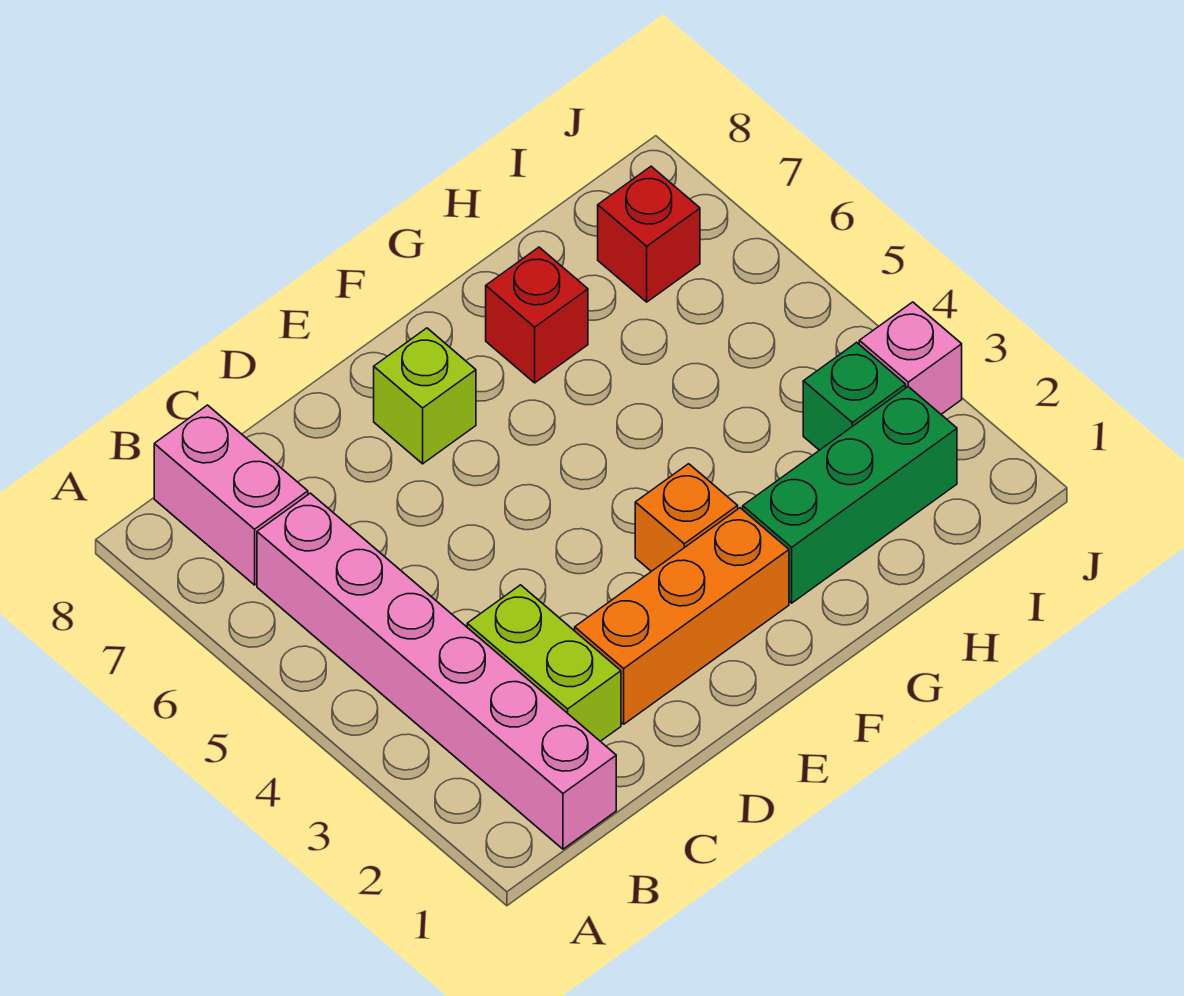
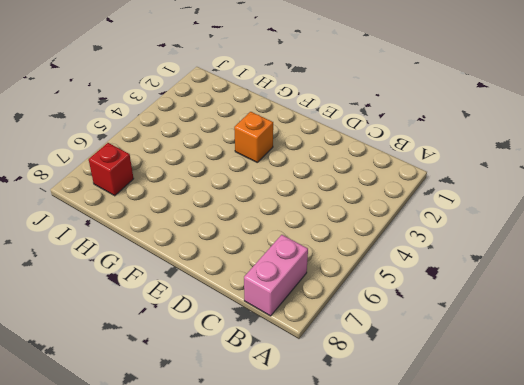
none -> pink 1x6 brick [257,493,616,849]
none -> lime 1x2 brick [467,585,621,741]

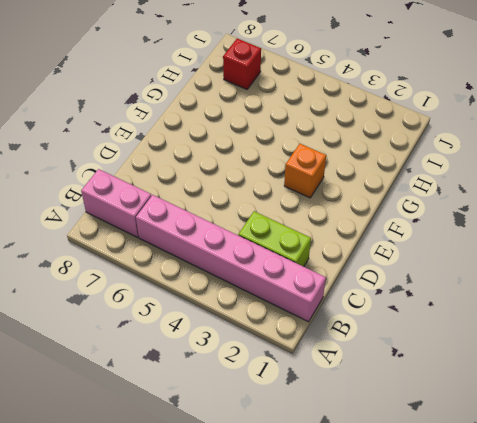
none -> orange 1x3 brick [575,508,789,724]
none -> lime 1x1 brick [374,328,476,464]

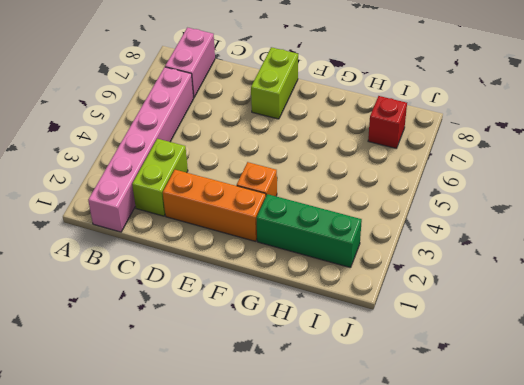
lime 1x2 brick [251,47,298,119] -> lime 1x1 brick [374,328,476,464]
none -> red 1x1 brick [486,247,588,383]
none -> green 1x1 brick [803,342,906,450]

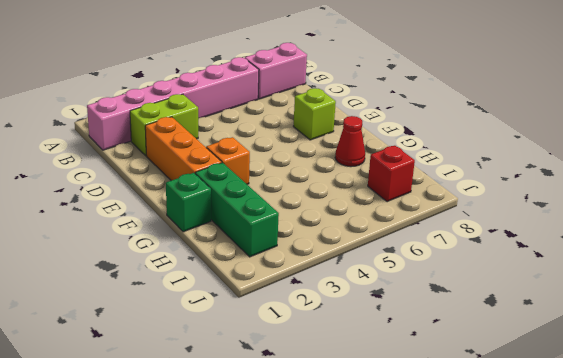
green 1x1 brick [166,173,211,232] -> green 1x1 brick moved to [803,342,906,450]
red 1x1 cone [335,116,365,167] -> red 1x1 brick [486,247,588,383]
none -> pink 1x1 brick [859,302,962,414]

